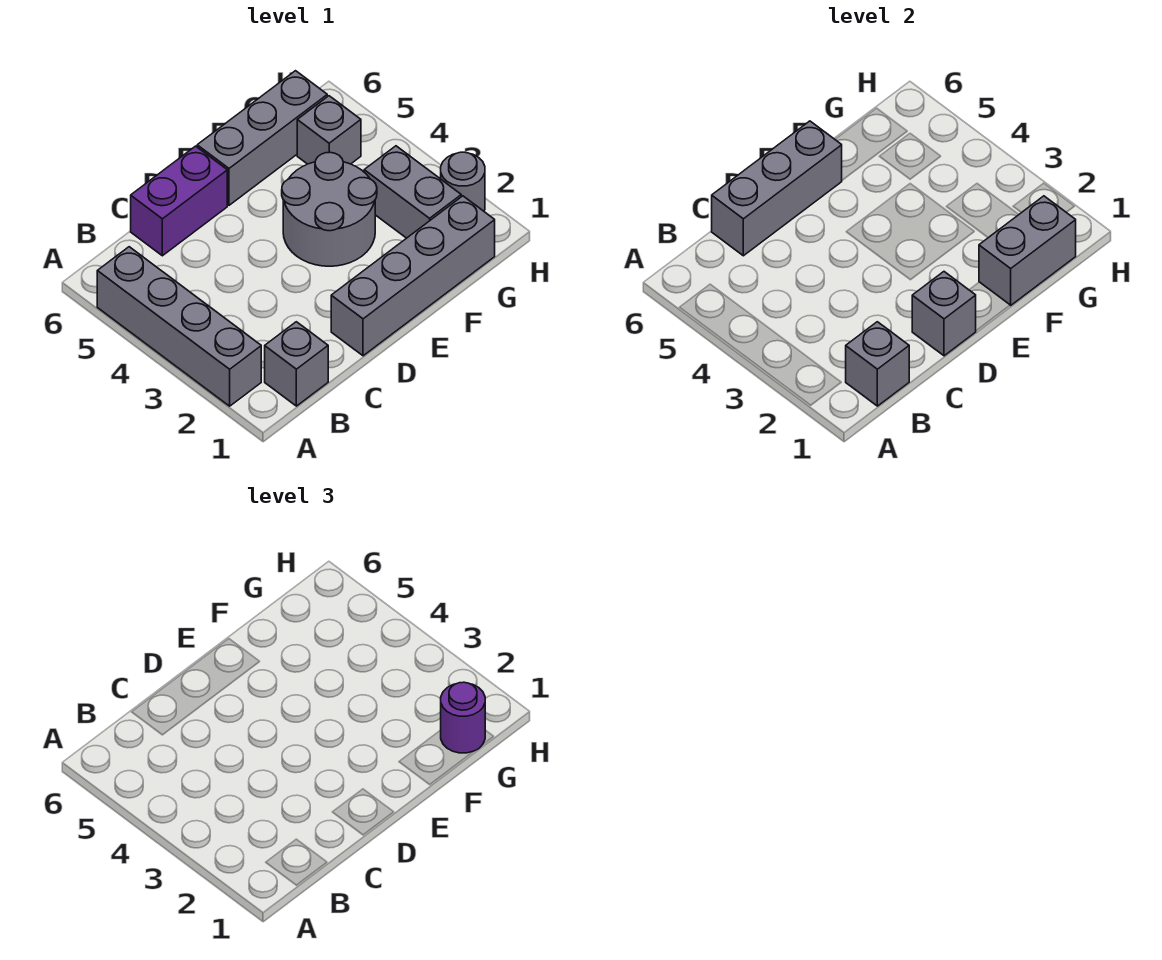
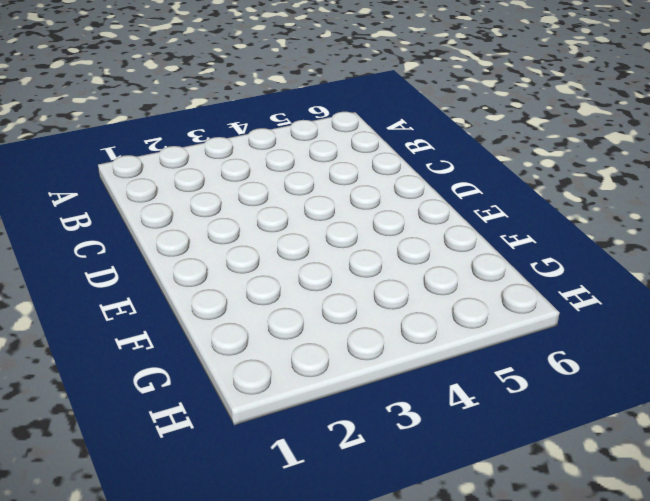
none -> grey 1x4 brick [97,247,261,406]
none -> grey 1x1 brick [265,322,328,406]
none -> purple 1x2 brick [131,146,227,256]

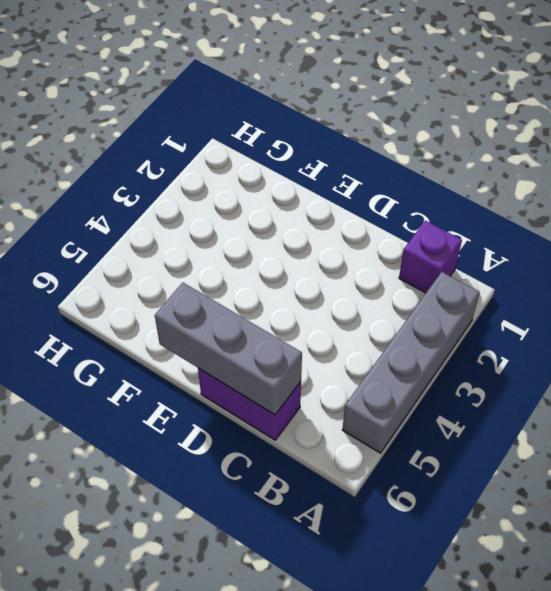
purple 1x1 brick [399,221,462,293] -> grey 1x1 brick [265,322,328,406]
none -> grey 1x4 brick [331,196,495,356]
none -> grey 2x2 round brick [282,152,377,266]
none -> grey 1x3 brick [197,71,327,205]

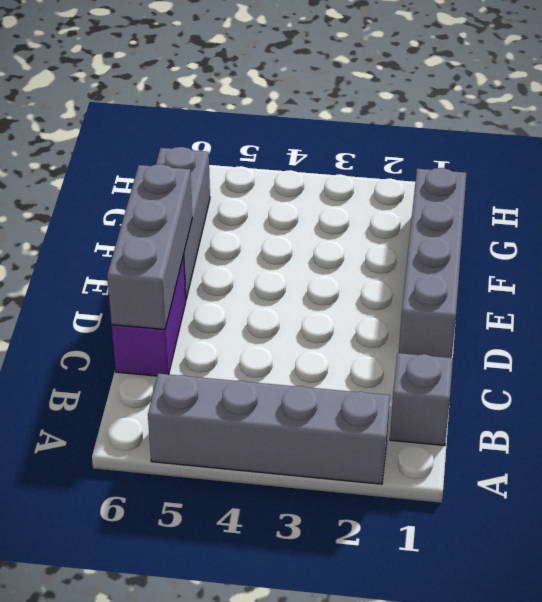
none -> grey 2x2 round brick [282,152,377,266]
none -> grey 1x2 brick [364,146,461,238]
none -> grey 1x1 brick [297,96,361,164]

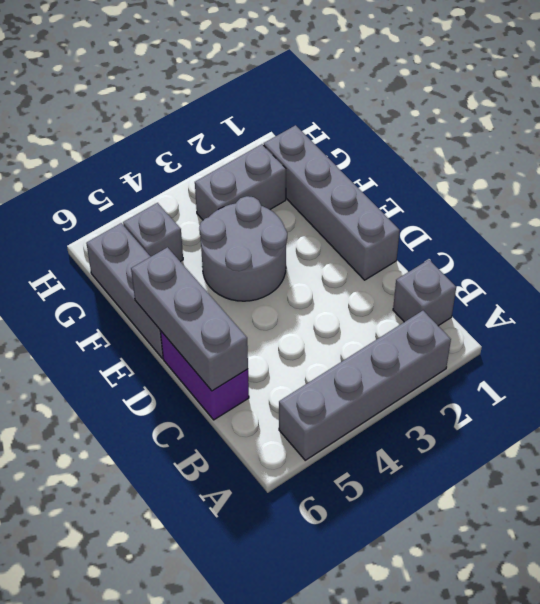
none -> grey 1x1 round brick [441,152,485,211]
none -> grey 1x1 brick [846,322,909,406]
none -> grey 1x1 brick [912,272,976,356]

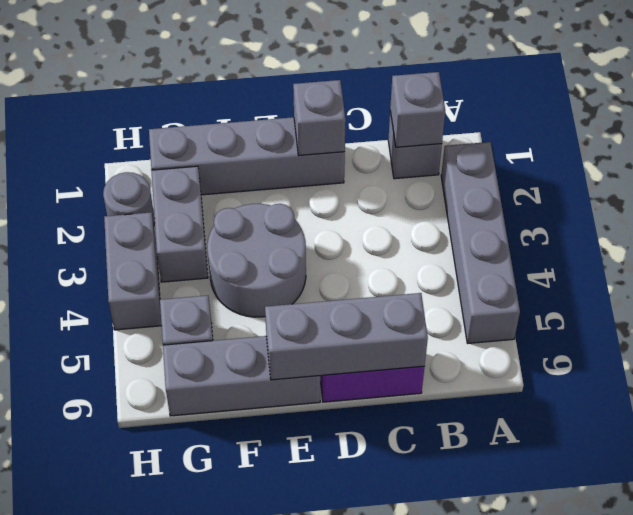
grey 1x2 brick [104,212,162,330] -> grey 1x2 brick turned to [979,196,1076,305]
none -> purple 1x1 round brick [441,682,485,753]

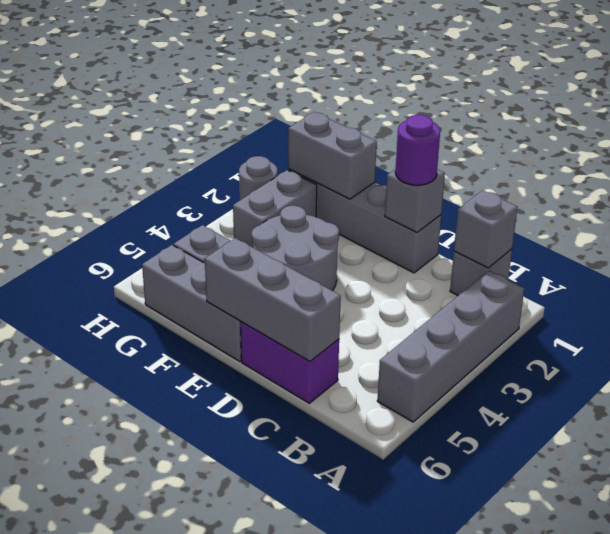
purple 1x1 round brick [395,115,440,185] -> purple 1x1 round brick moved to [441,682,485,753]

